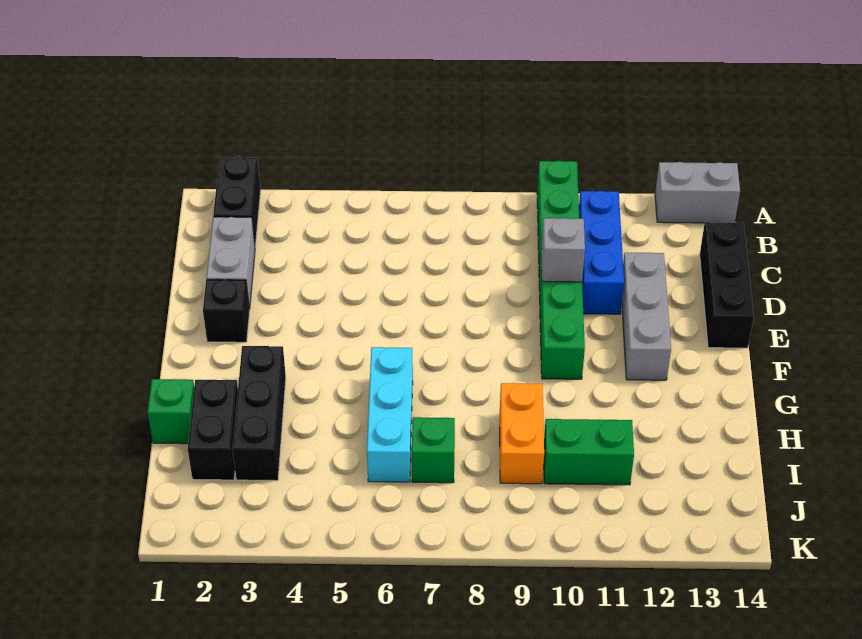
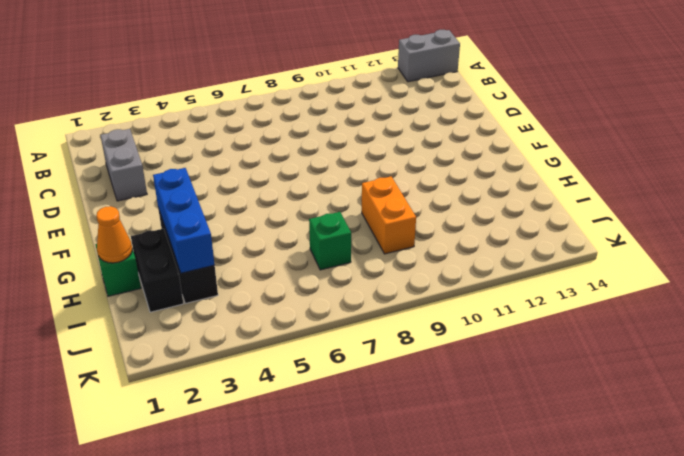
blue 1x3 brick [153,168,215,273] -> blue 1x3 brick moved to [579,191,624,314]
orange 1x1 cone [97,206,132,263] -> none
none -> black 1x2 brick [213,157,261,246]
none -> green 1x6 brick [537,161,585,379]
none -> black 1x3 brick [700,222,754,348]

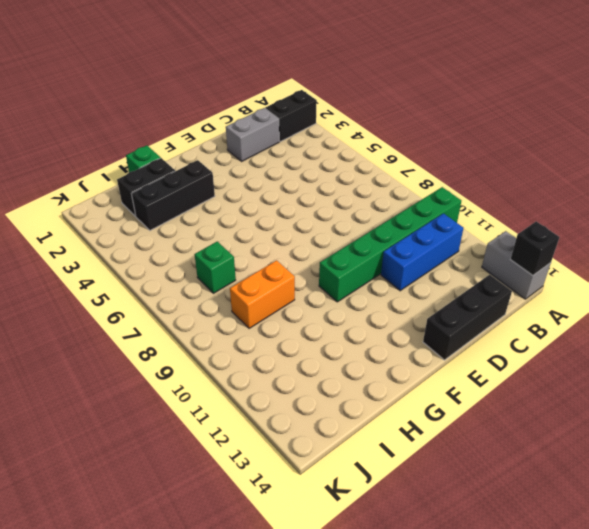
black 1x1 brick [510,222,559,275] -> black 1x1 brick moved to [203,280,250,342]
none -> grey 1x3 brick [622,253,671,380]
none -> cyan 1x3 brick [367,347,413,482]
none -> green 1x2 brick [544,419,634,485]

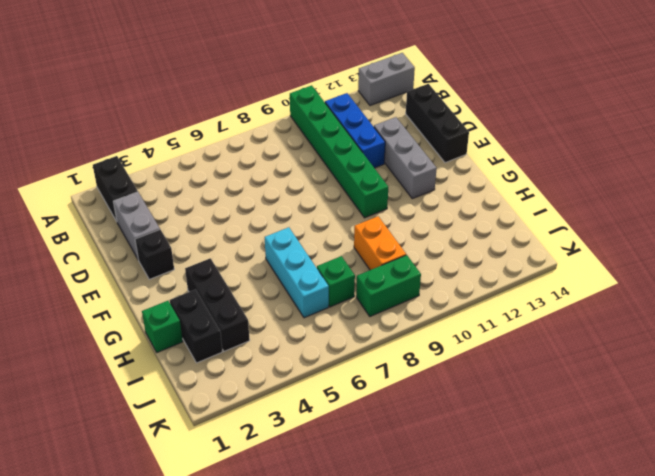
green 1x2 brick [356,255,421,316] -> green 1x2 brick moved to [544,419,634,485]
none -> grey 1x1 brick [541,218,585,282]

